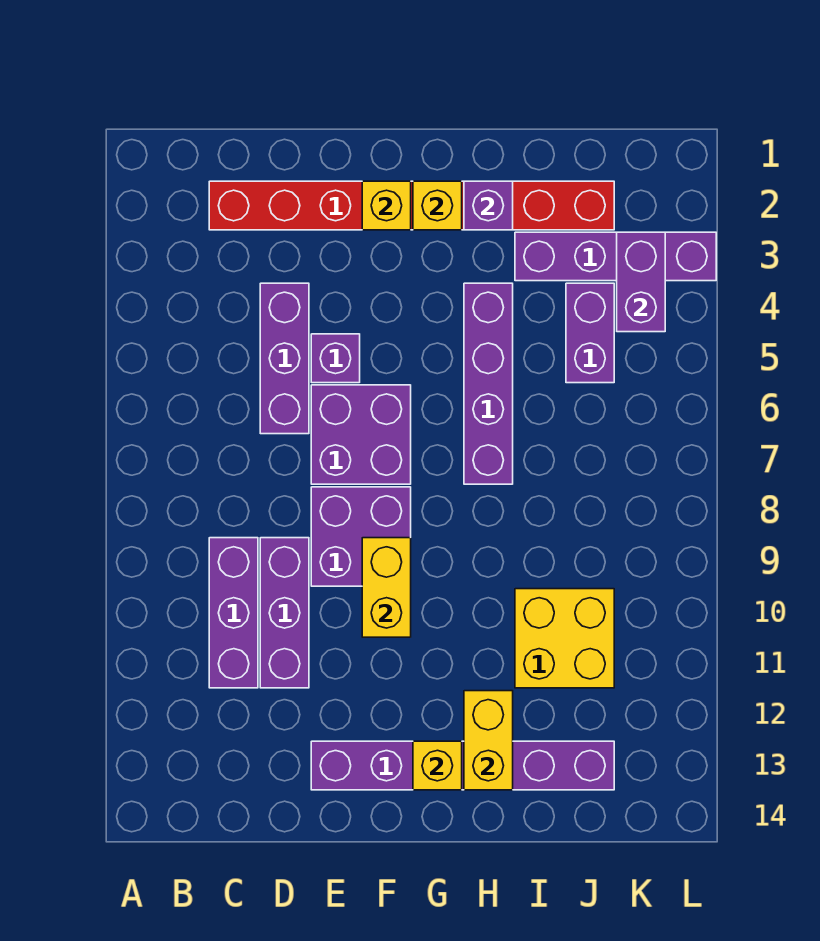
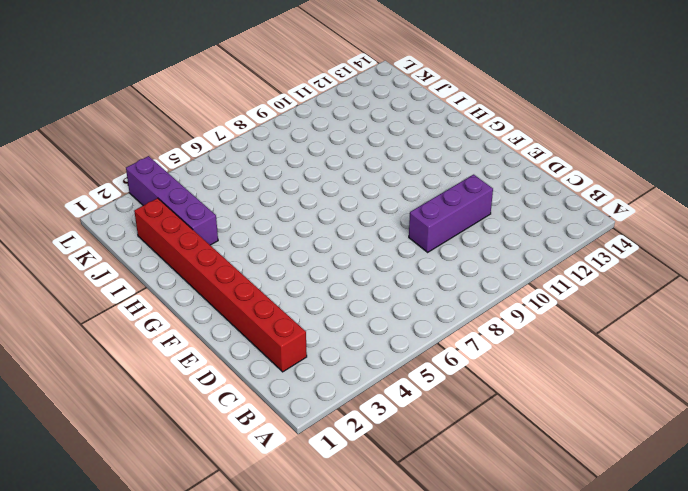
none -> purple 1x3 brick [209,538,258,688]
none -> purple 1x3 brick [260,283,309,434]
none -> purple 1x1 brick [311,334,360,383]

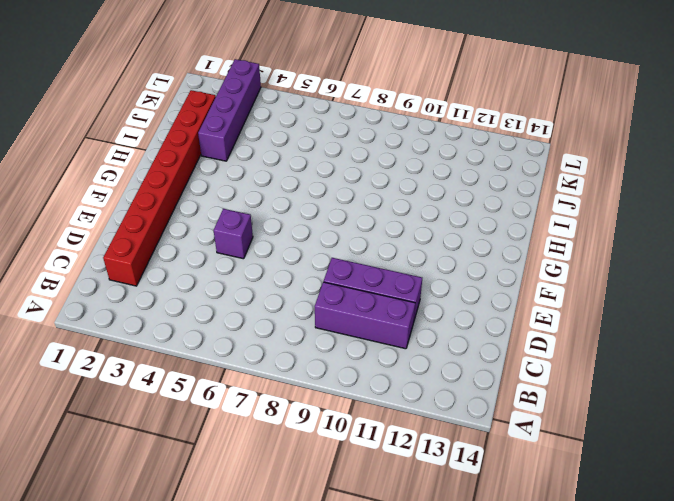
none -> purple 1x3 brick [260,283,309,434]
none -> purple 2x2 brick [311,385,411,484]
none -> purple 2x2 brick [311,487,411,586]

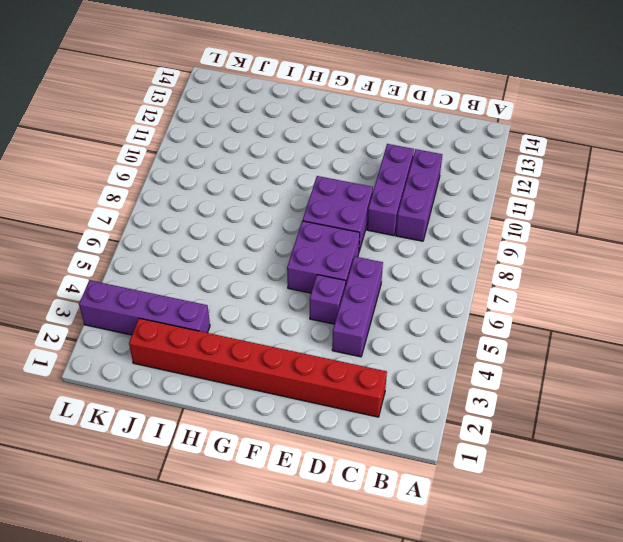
none -> purple 1x6 brick [311,741,614,790]
none -> purple 1x4 brick [464,283,513,484]
none -> yellow 2x2 brick [515,589,614,688]

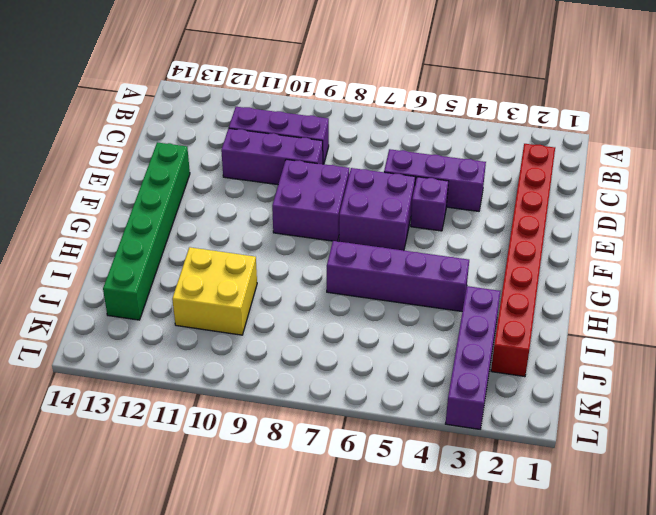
green 1x6 brick [103,142,190,320] -> purple 1x6 brick [311,741,614,790]
none -> purple 1x2 brick [566,283,614,383]
none -> yellow 1x1 brick [362,181,411,230]
none -> yellow 1x2 brick [362,538,411,637]

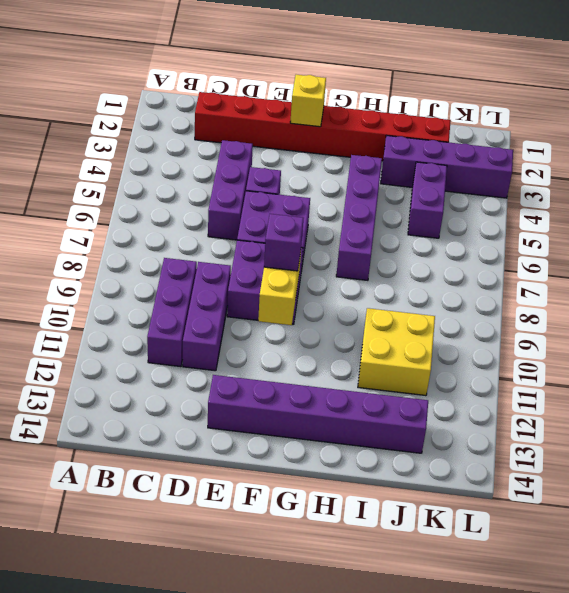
purple 1x1 brick [264,214,303,271] -> purple 1x1 brick moved to [464,181,513,230]
none -> yellow 1x1 brick [413,181,462,230]
none -> yellow 1x1 brick [413,741,462,790]
none -> yellow 1x2 brick [464,691,513,790]

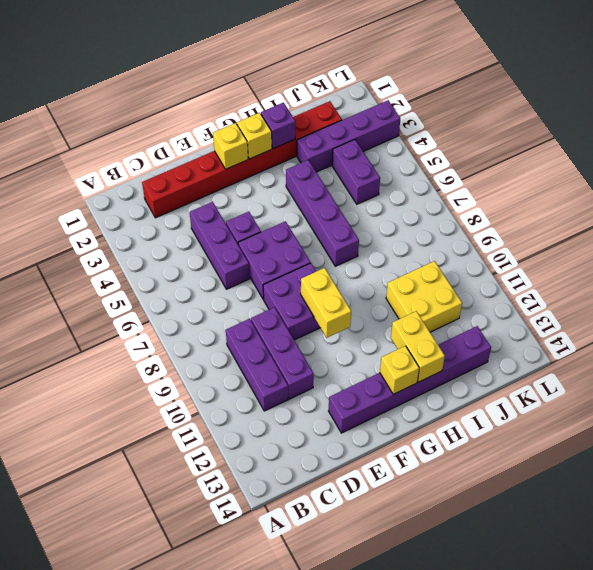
none -> purple 1x2 brick [617,232,665,332]

